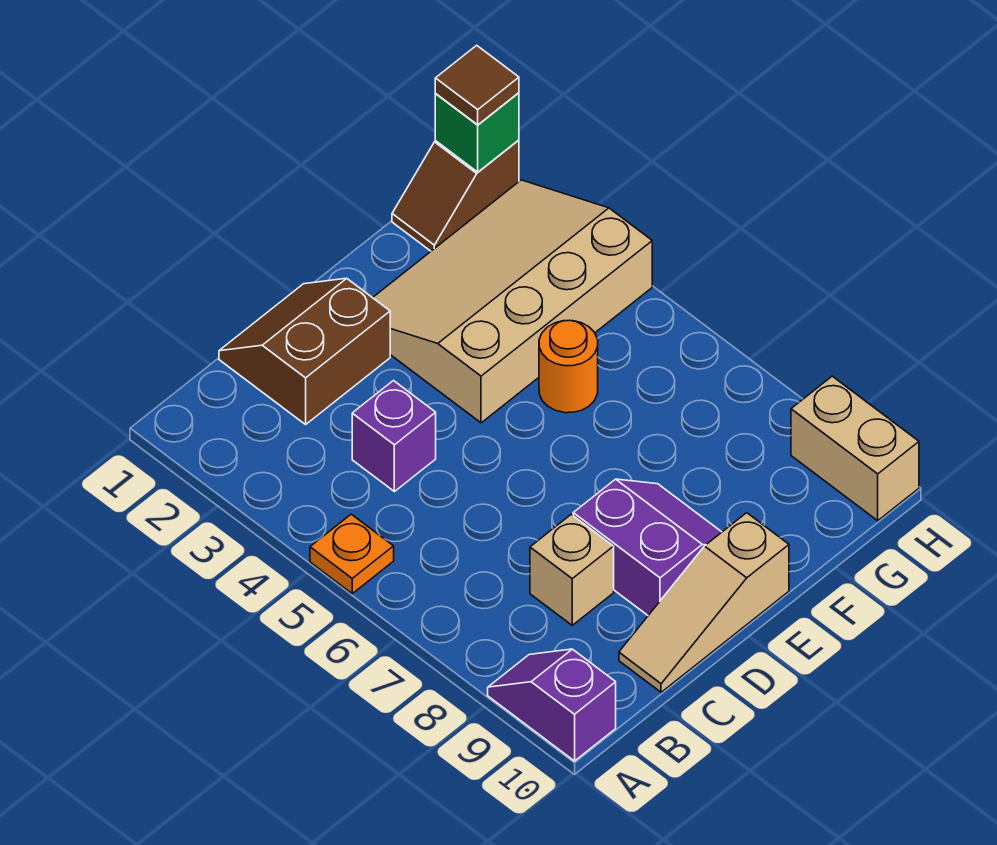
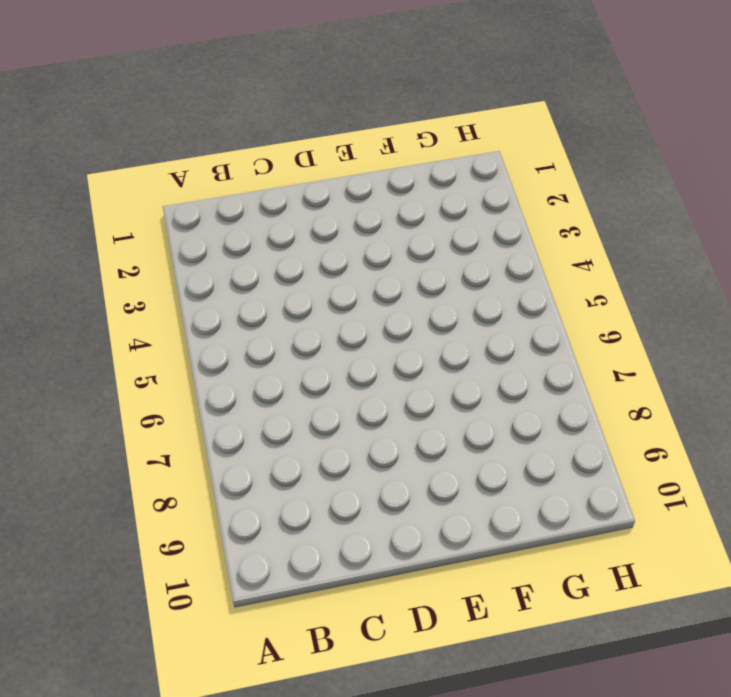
none -> orange 1x1 plate [310,514,394,593]
none -> purple 1x2 slope [488,649,616,761]
none -> brown 2x2 slope [219,278,390,424]

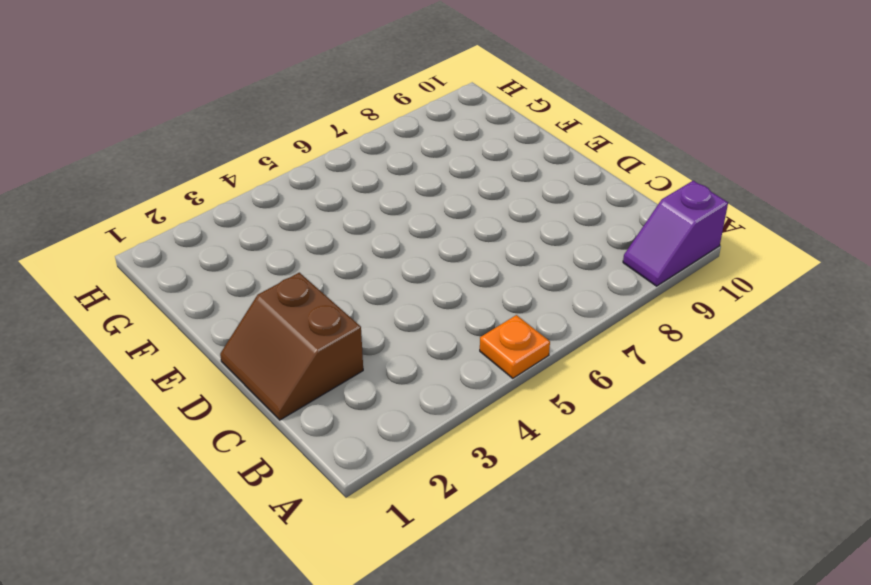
none -> purple 1x1 brick [352,381,436,492]
none -> tan 1x1 brick [530,515,614,625]
none -> tan 1x3 slope [619,513,789,692]

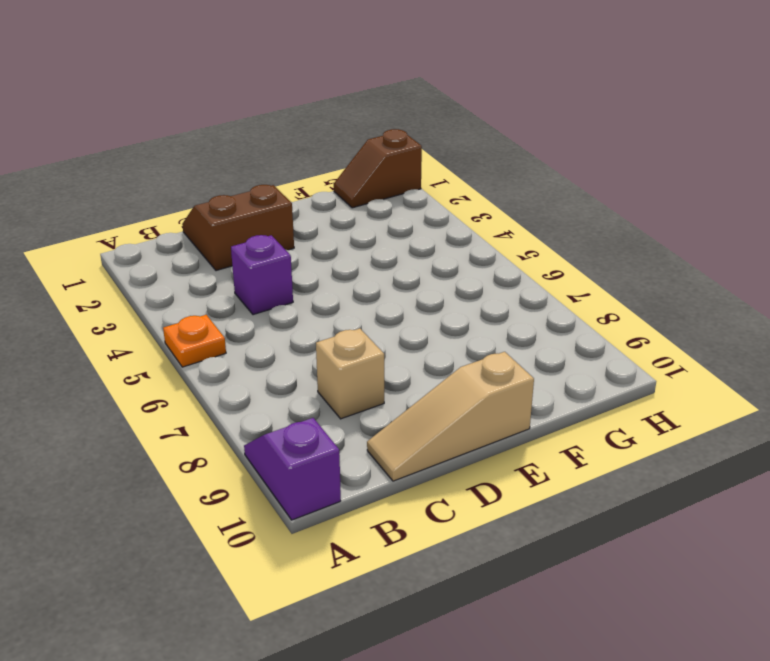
none -> purple 2x2 slope [573,479,722,615]
none -> tan 3x4 slope [373,180,652,423]
none -> orange 1x1 round brick [539,320,598,413]

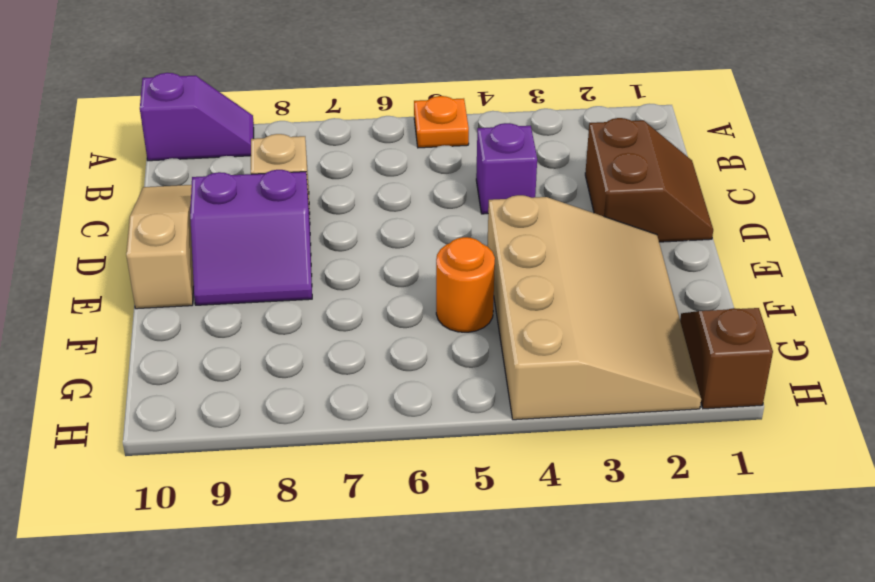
none -> tan 1x2 brick [791,376,919,521]
none -> green 1x1 brick [435,93,519,172]
none -> brown 1x1 tile [435,45,519,125]

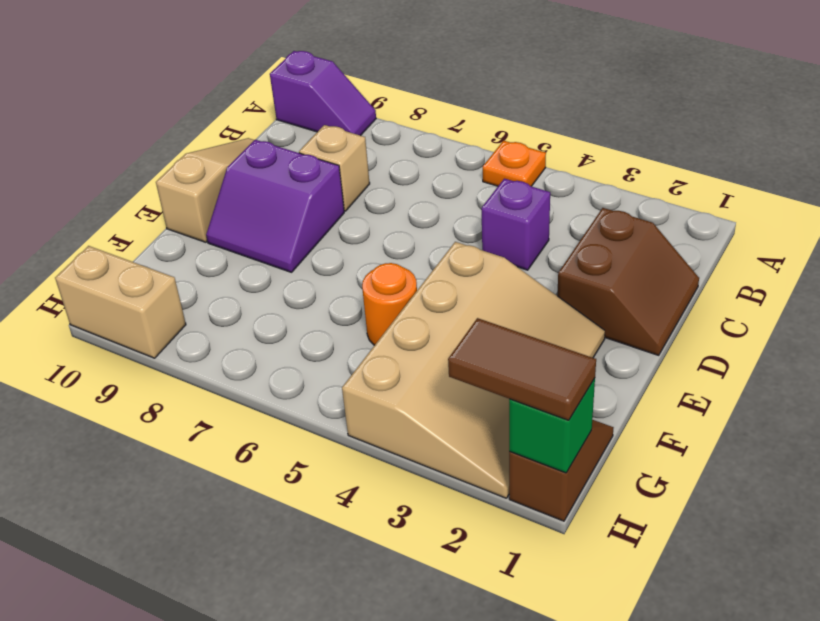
brown 1x2 tile [448,318,596,420] -> brown 1x1 tile [435,45,519,125]

